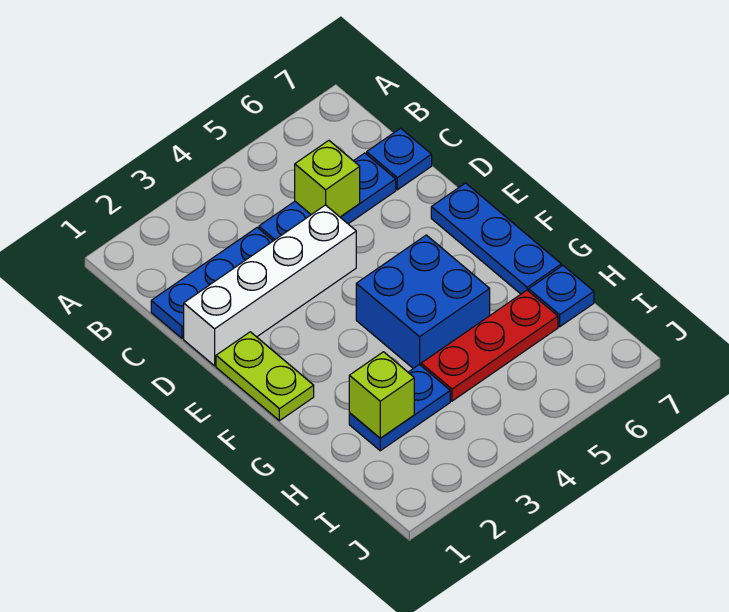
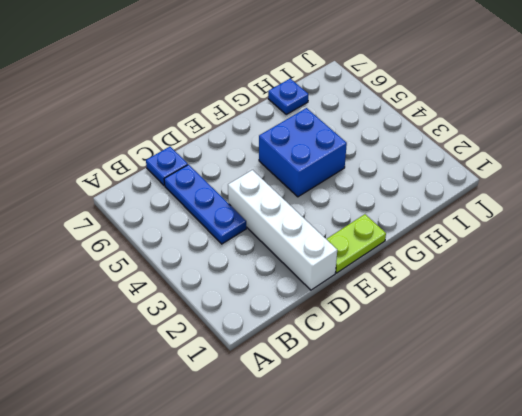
none -> blue 1x3 plate [151,228,273,338]
none -> blue 1x3 plate [431,183,561,294]
none -> blue 1x2 plate [349,364,450,451]

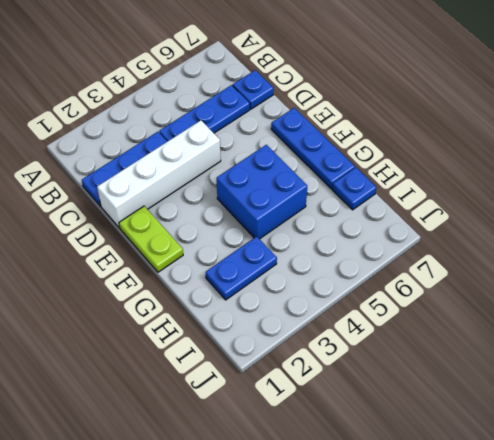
none -> red 1x3 plate [421,290,558,401]
none -> lime 1x1 brick [295,141,360,217]
none -> lime 1x1 brick [349,352,414,438]

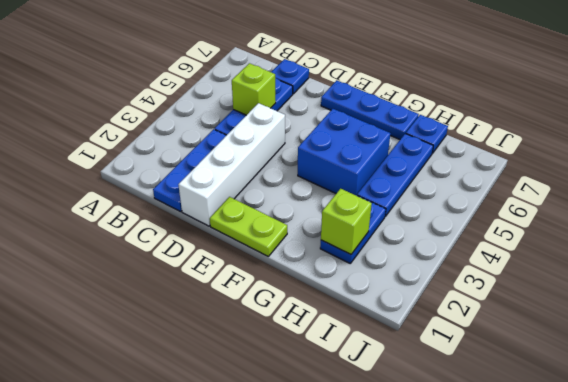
blue 1x3 plate [357,133,433,217] -> red 1x3 plate [421,290,558,401]

